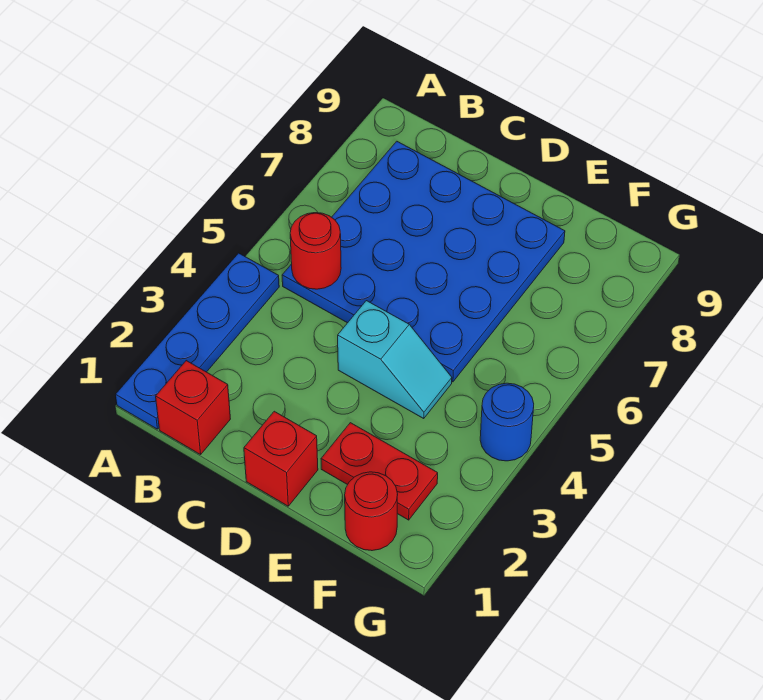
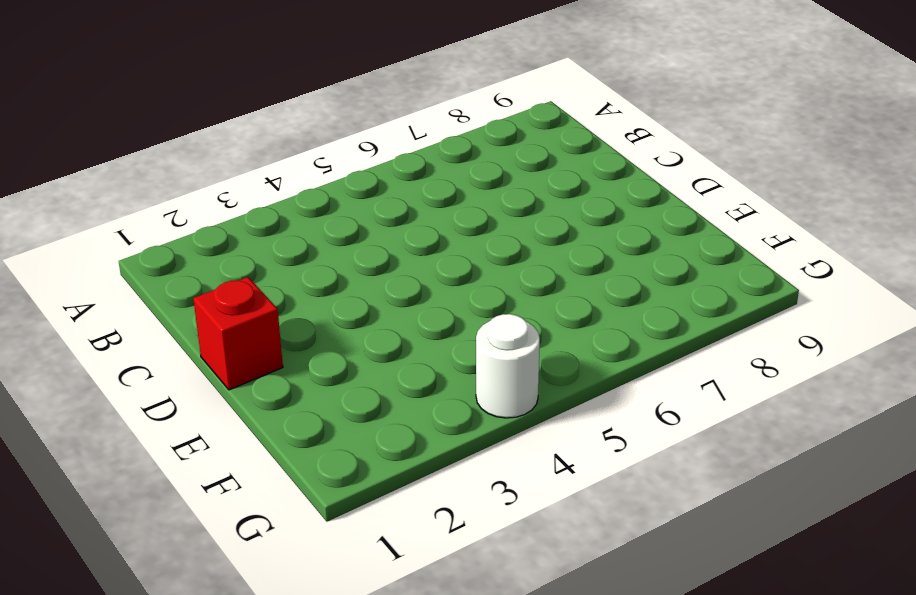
white 1x1 round brick [476,314,540,418] -> blue 1x1 round brick [480,383,534,461]
none -> blue 1x4 plate [116,253,279,429]
none -> red 1x1 brick [156,361,230,455]

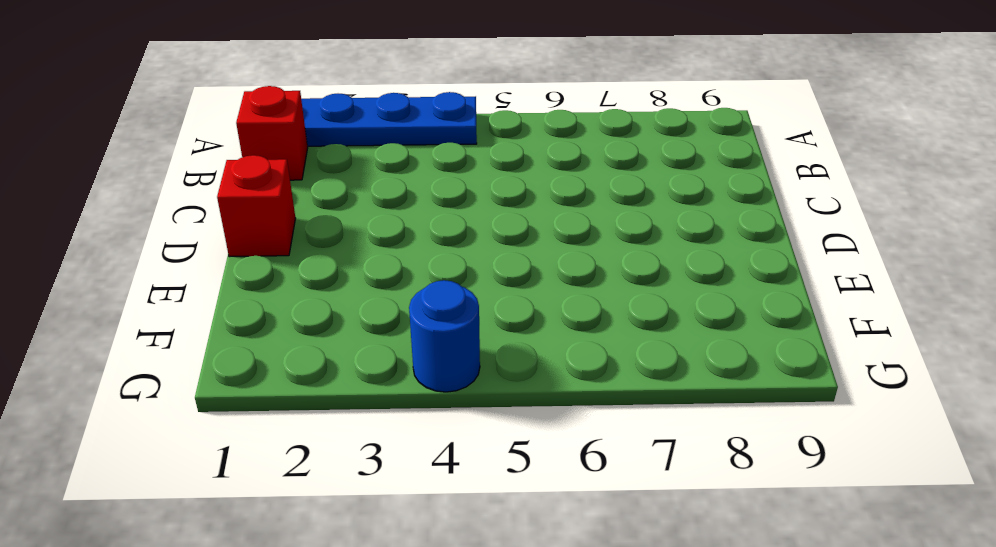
none -> blue 4x4 plate [282,141,565,382]
none -> cyan 1x2 slope [338,301,452,418]

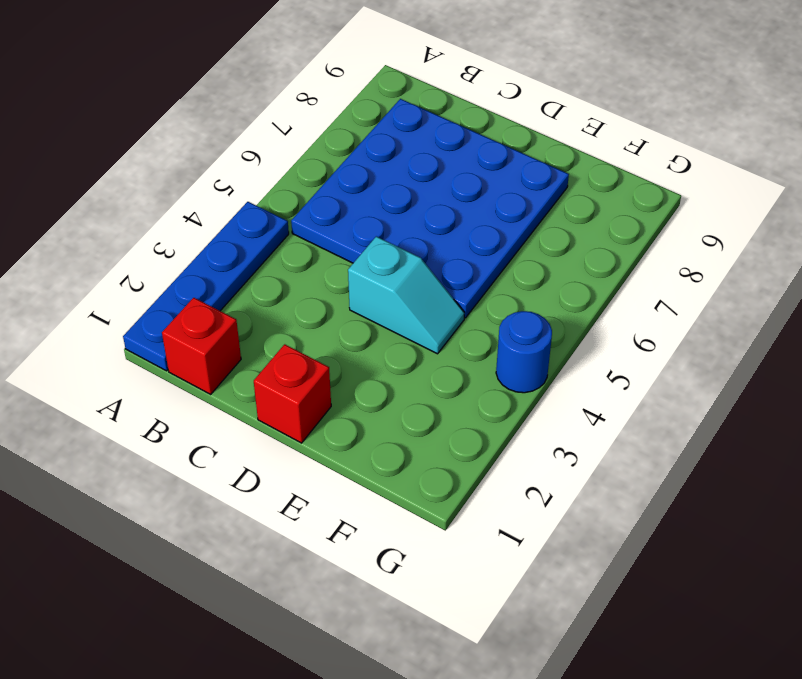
none -> red 1x2 plate [321,423,438,520]
none -> red 1x1 round brick [345,472,398,551]

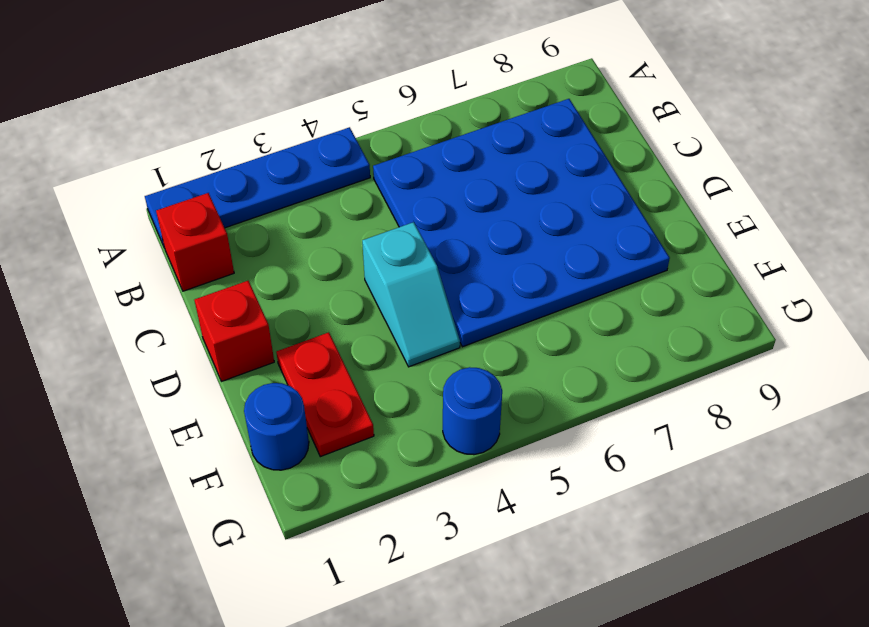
blue 1x1 round brick [244,383,309,470] -> red 1x1 round brick [345,472,398,551]
none -> red 1x1 round brick [290,213,341,289]

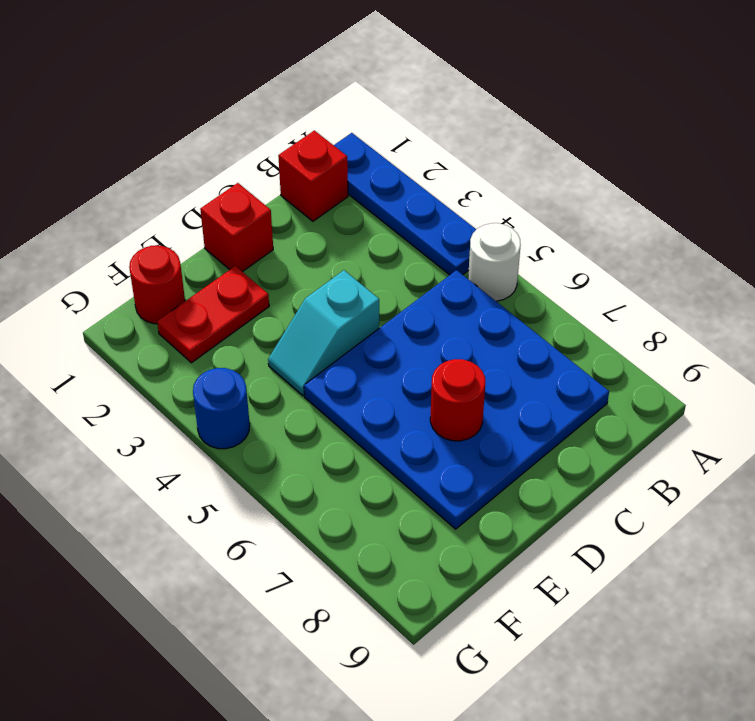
white 1x1 round brick [468,223,521,301] -> none
red 1x1 round brick [430,359,485,441] -> red 1x1 round brick moved to [290,213,341,289]

